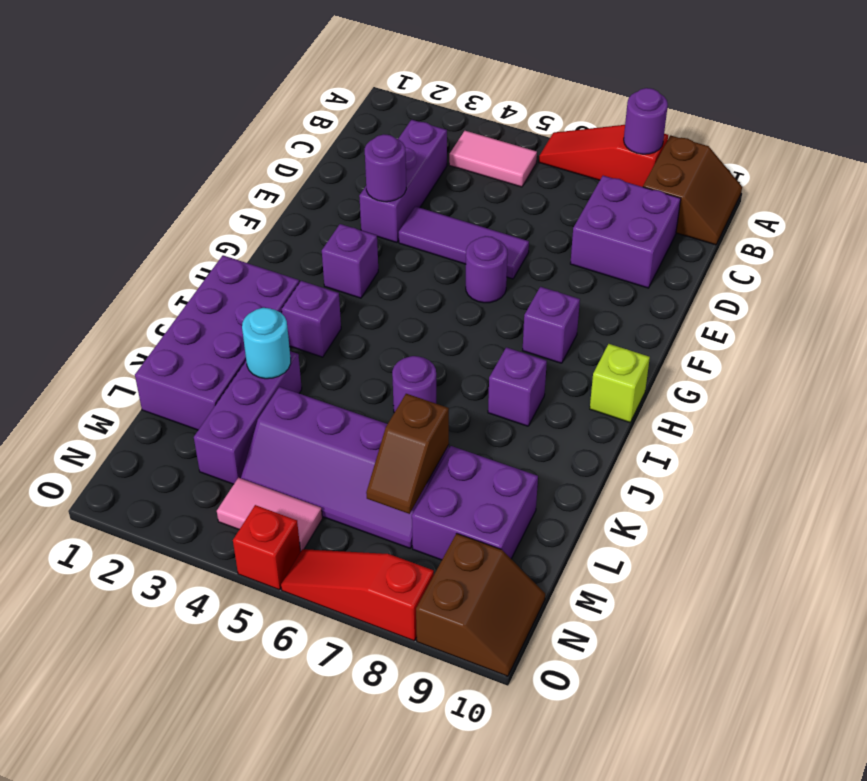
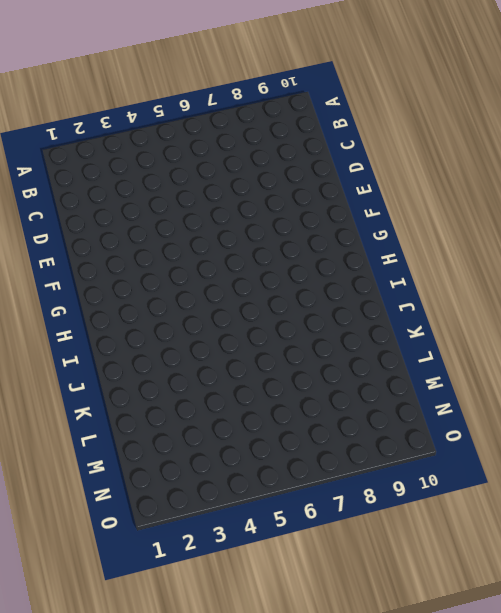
none -> red 1x3 slope [539,125,668,187]
none -> brown 2x2 slope [643,135,742,245]
none -> pink 1x2 tile [449,131,537,187]

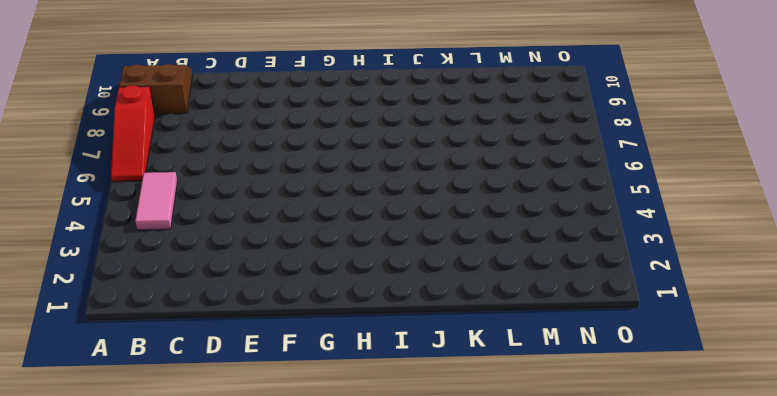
none -> purple 1x3 brick [359,120,447,243]
none -> purple 2x2 brick [570,176,681,288]
none -> purple 1x3 tile [399,206,529,279]

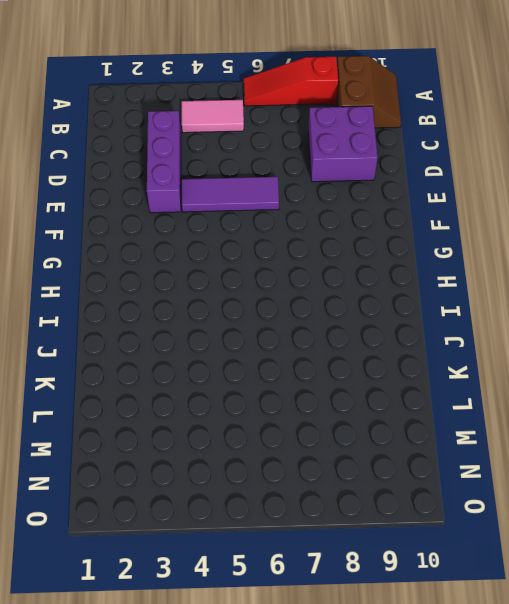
none -> purple 1x1 round brick [466,236,508,303]
none -> purple 1x1 brick [322,224,378,298]
none -> purple 1x1 brick [523,287,580,363]

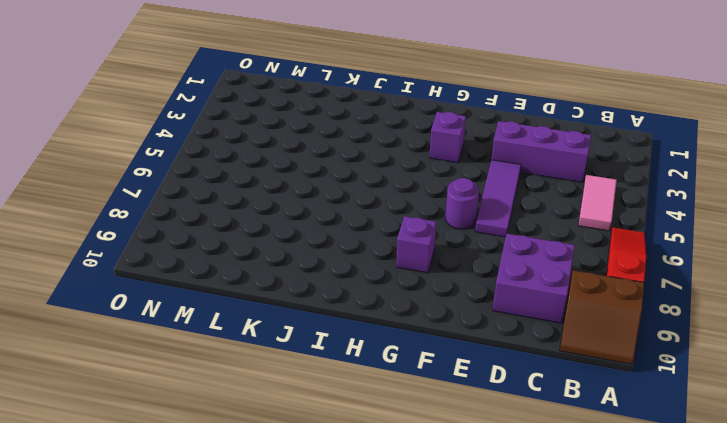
none -> lime 1x1 brick [590,344,650,422]
none -> purple 2x4 brick [135,255,299,430]
none -> purple 1x1 brick [282,281,341,357]

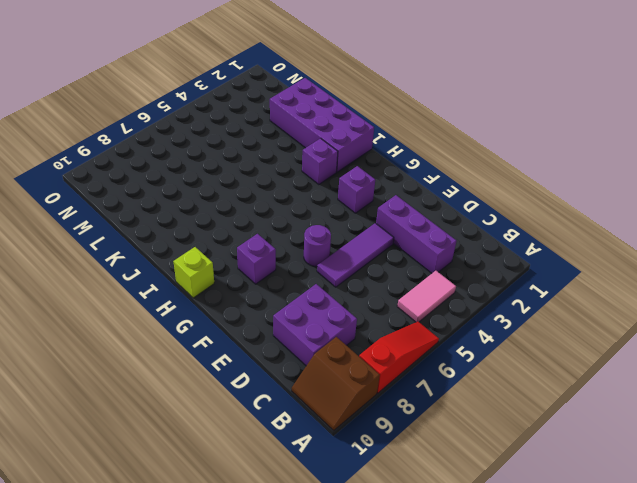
none -> purple 1x1 brick [488,347,547,426]
none -> purple 1x1 round brick [392,356,436,413]
none -> purple 1x3 brick [194,351,302,484]

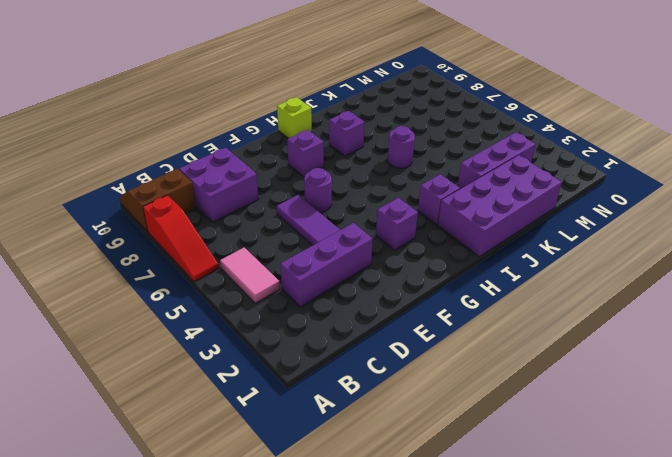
none -> purple 2x4 slope [241,387,449,548]
none -> purple 2x2 brick [412,446,538,560]
none -> pink 1x2 tile [217,478,322,551]

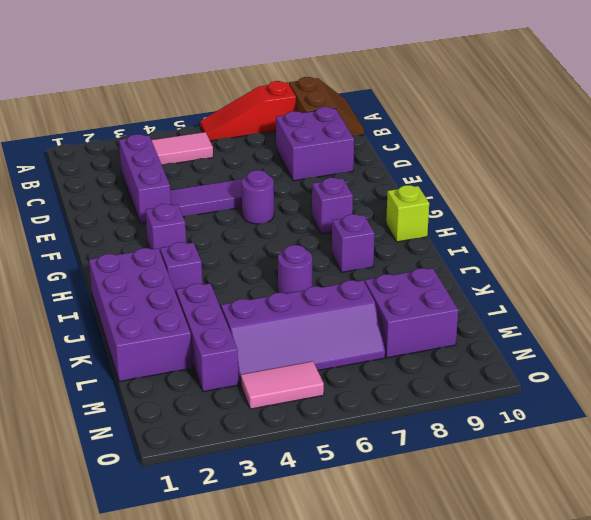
none -> brown 2x2 slope [416,533,545,676]
none -> red 1x1 brick [233,505,301,590]
none -> red 1x3 slope [281,549,434,641]

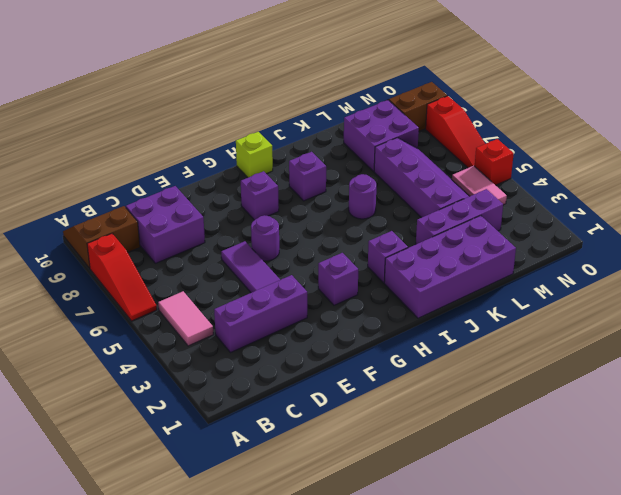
none -> purple 1x1 round brick [624,88,668,154]
none -> purple 1x1 round brick [365,134,406,202]
none -> cyan 1x1 round brick [242,308,291,379]

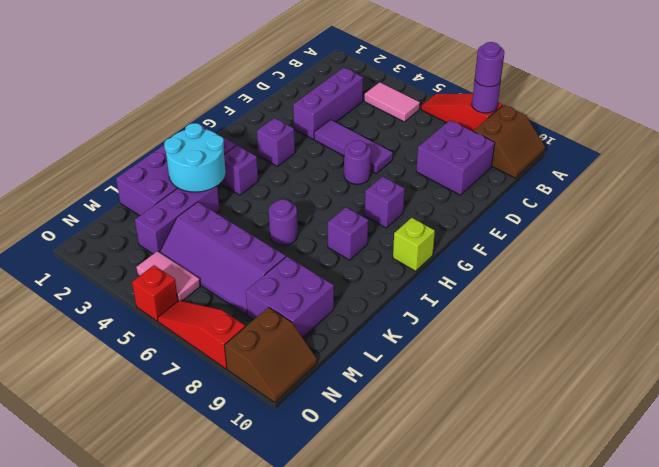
purple 1x1 round brick [475,42,505,87] -> purple 1x1 round brick moved to [365,134,406,202]
cyan 2x2 round brick [164,123,226,192] -> cyan 1x1 round brick [242,308,291,379]
none -> brown 1x2 slope [366,394,449,514]

